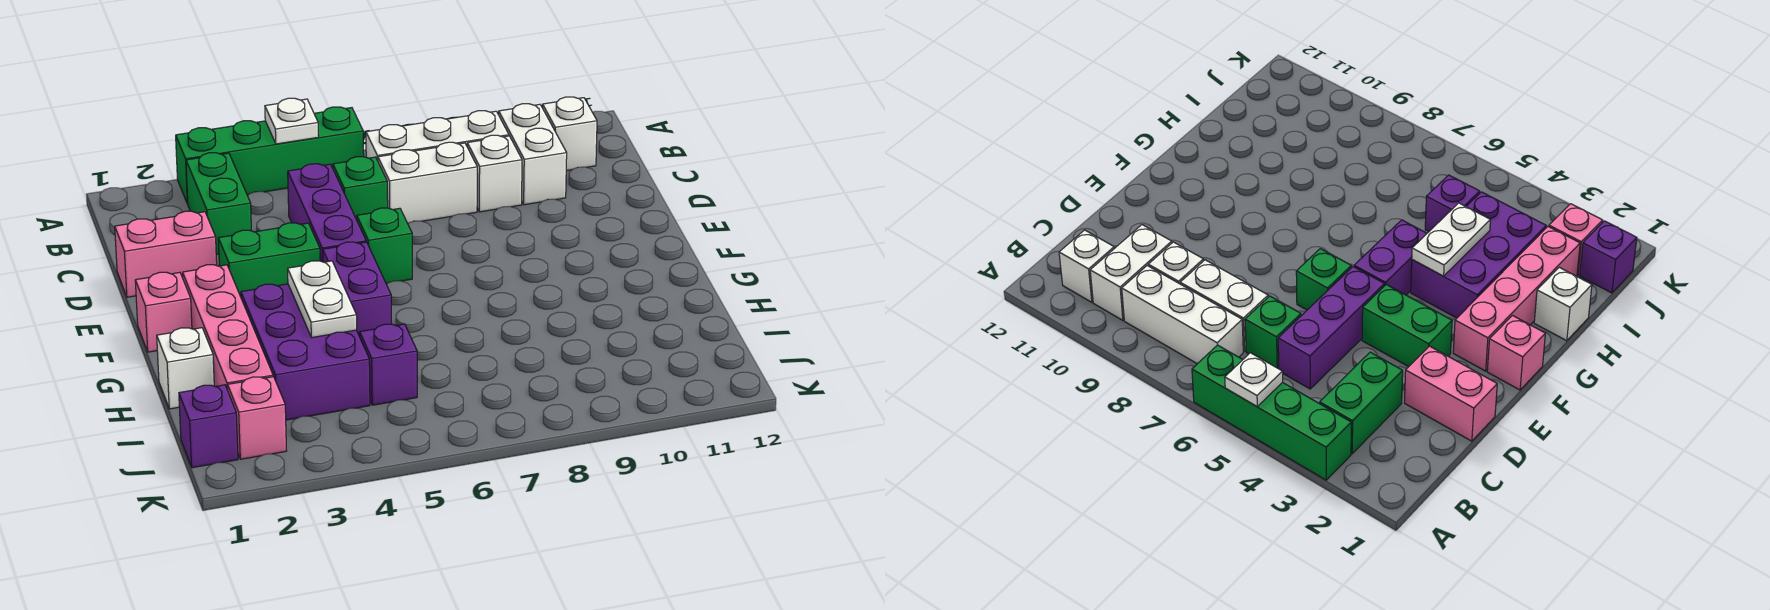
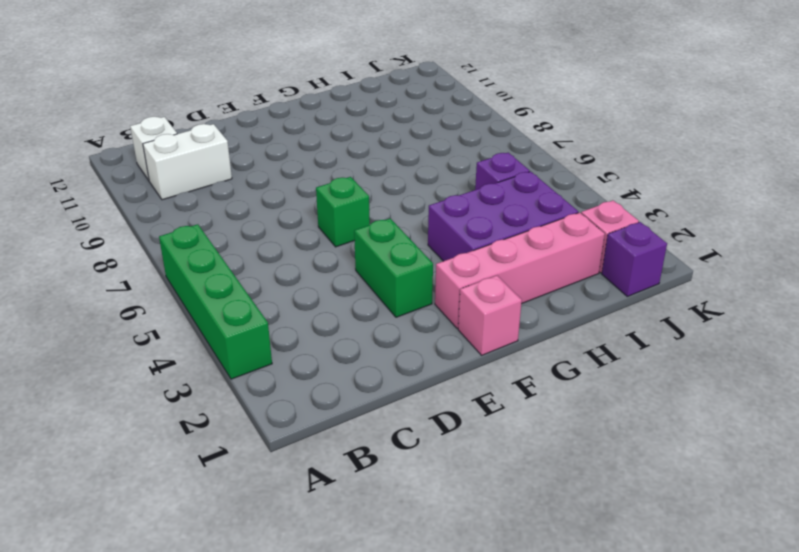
none -> green 1x2 brick [186,153,251,254]
none -> white 1x3 brick [366,111,509,161]
none -> purple 1x3 brick [288,164,366,262]

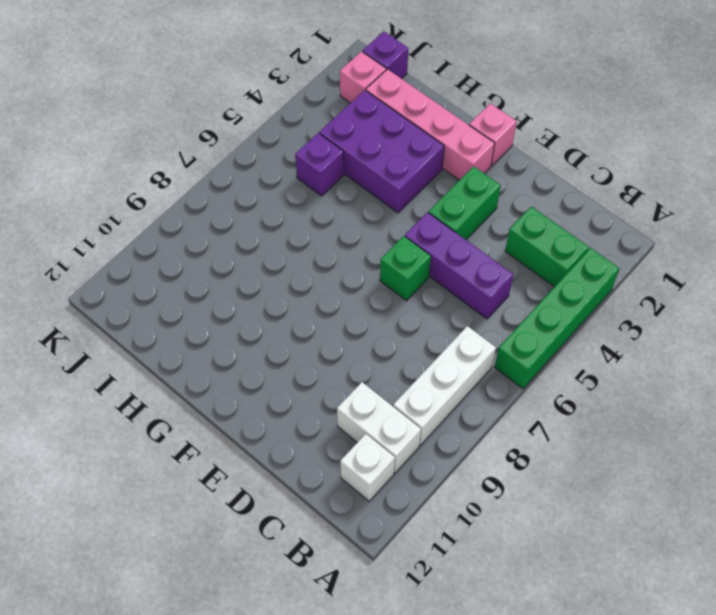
none -> green 1x1 brick [333,157,388,220]
none -> white 1x2 brick [378,142,477,223]
none -> white 1x1 brick [467,135,522,212]

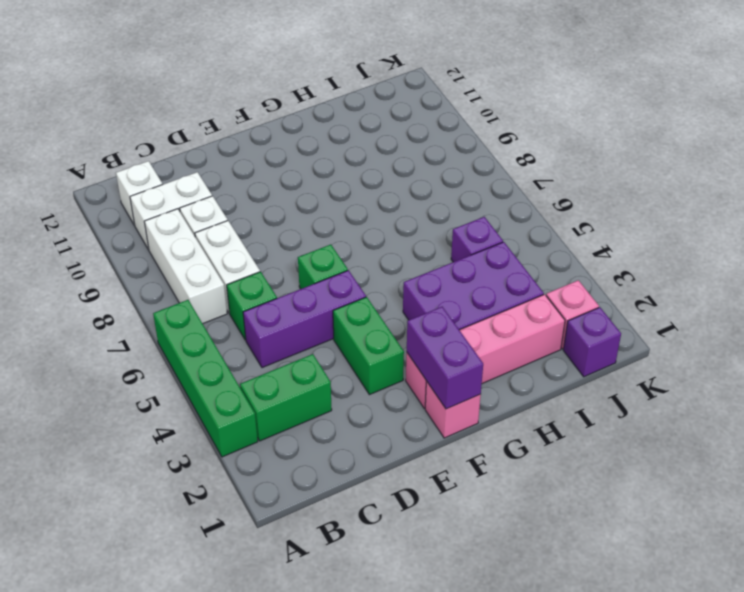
purple 1x2 brick [407,307,483,409] -> purple 1x2 brick turned to [323,242,392,336]
none -> pink 1x2 brick [115,211,217,297]
none -> white 1x1 brick [157,328,214,409]
none -> white 1x1 plate [265,98,319,144]

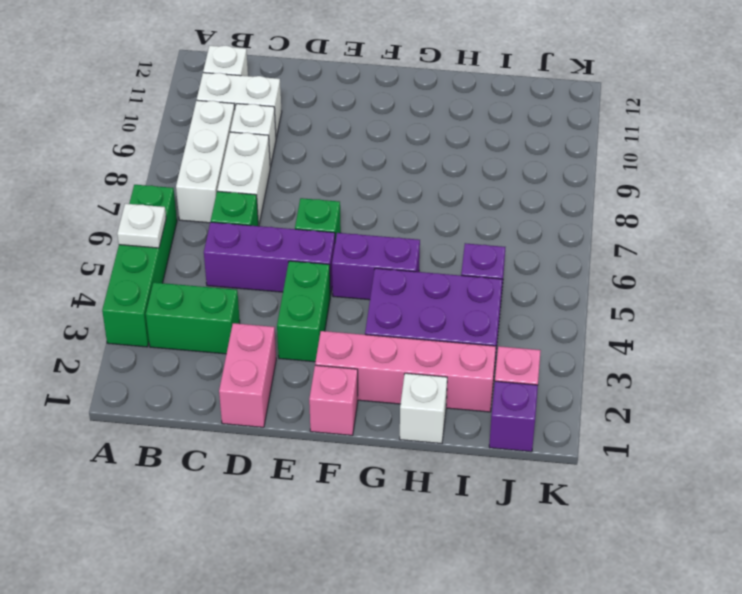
none -> white 1x2 plate [288,261,357,338]

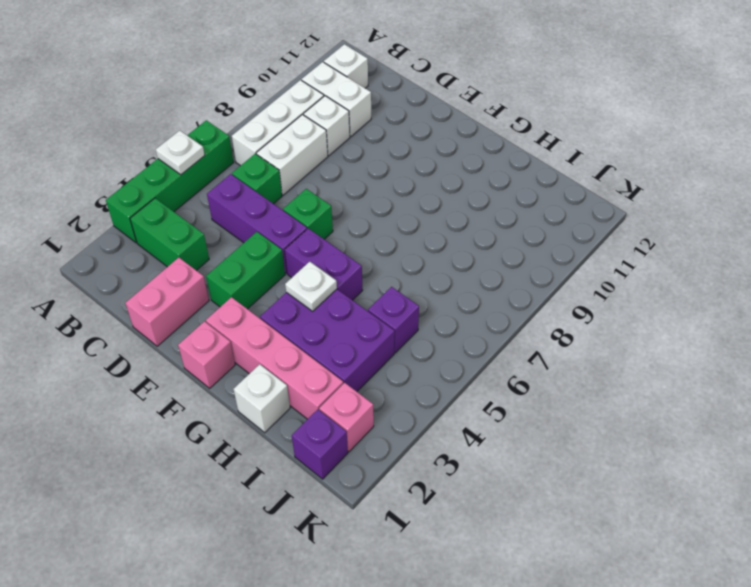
white 1x1 plate [285,262,337,311] -> white 1x2 plate [288,261,357,338]

